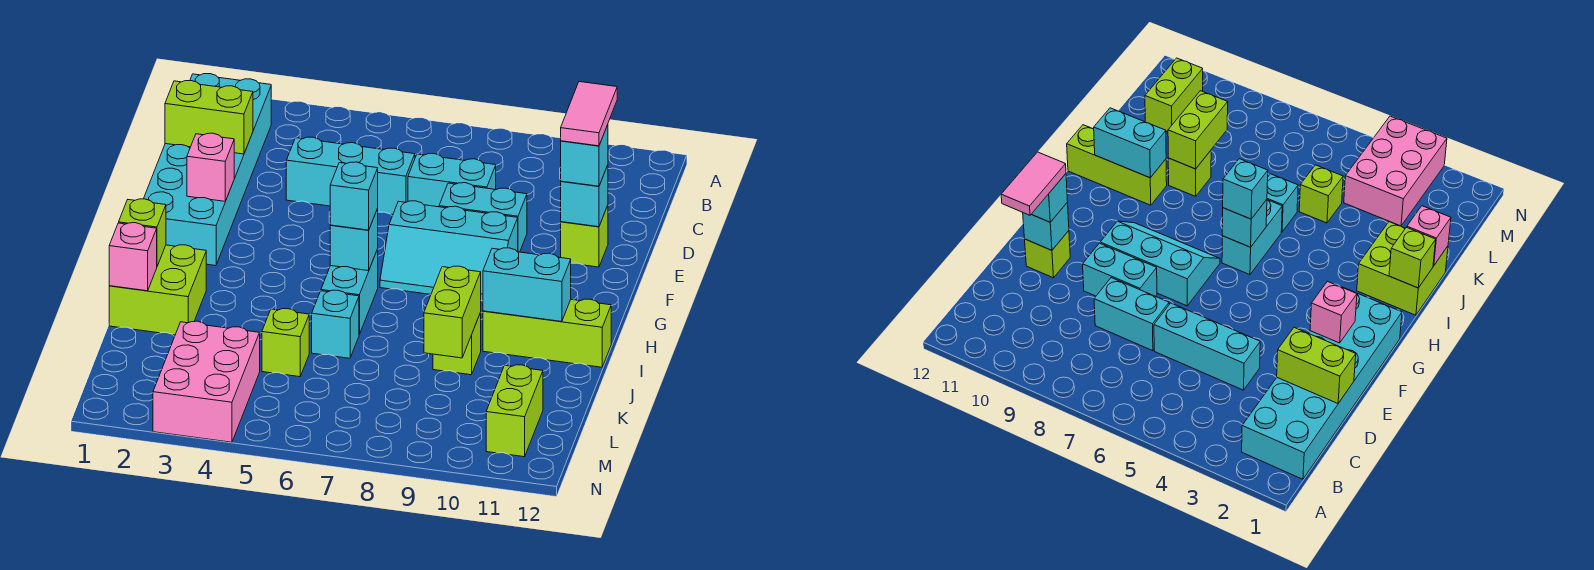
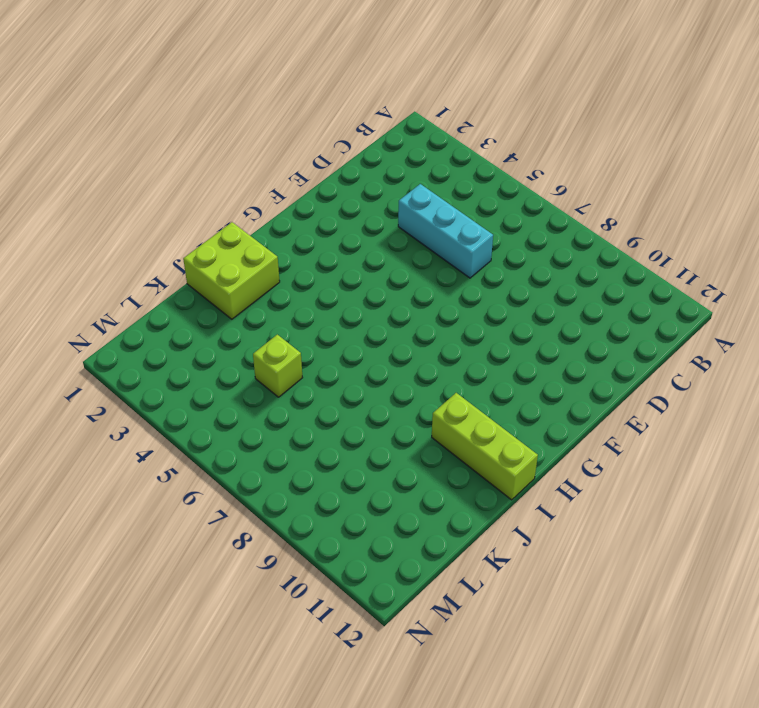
none -> cyan 2x6 brick [144,74,271,266]
none -> cyan 1x2 brick [408,154,496,207]
none -> cyan 1x2 brick [439,183,527,252]

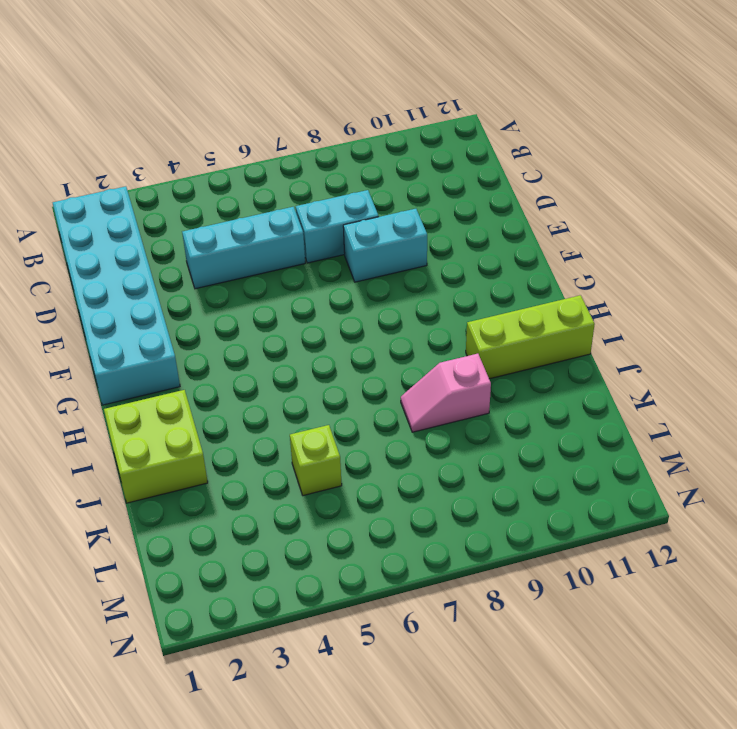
pink 1x2 slope [401,354,491,432] -> lime 1x1 brick [433,313,481,375]
none -> lime 1x1 brick [561,206,608,267]
none -> cyan 2x3 slope [380,201,518,301]
none -> cyan 1x2 brick [321,249,378,334]

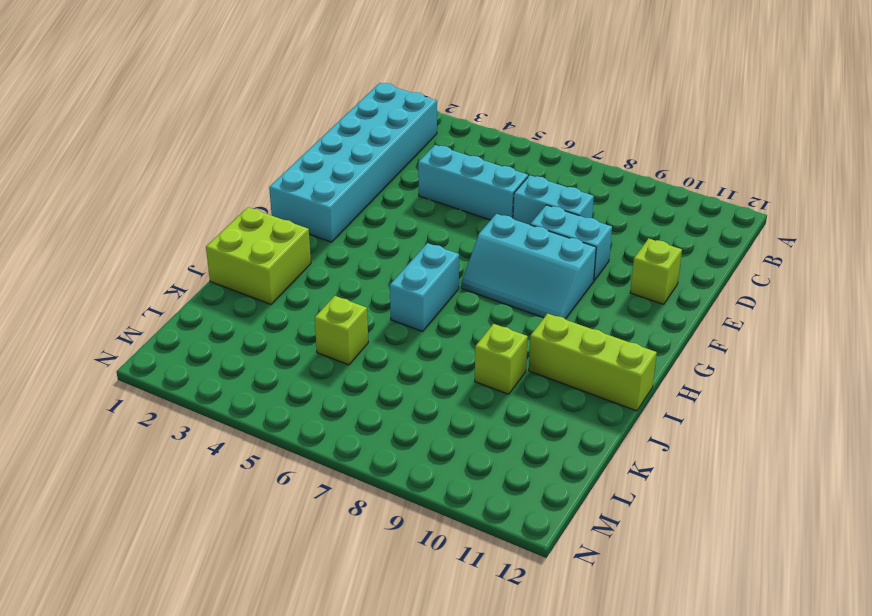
none -> cyan 1x1 brick [312,290,359,358]
none -> pink 2x3 brick [153,321,260,442]
none -> lime 1x2 brick [486,365,543,457]

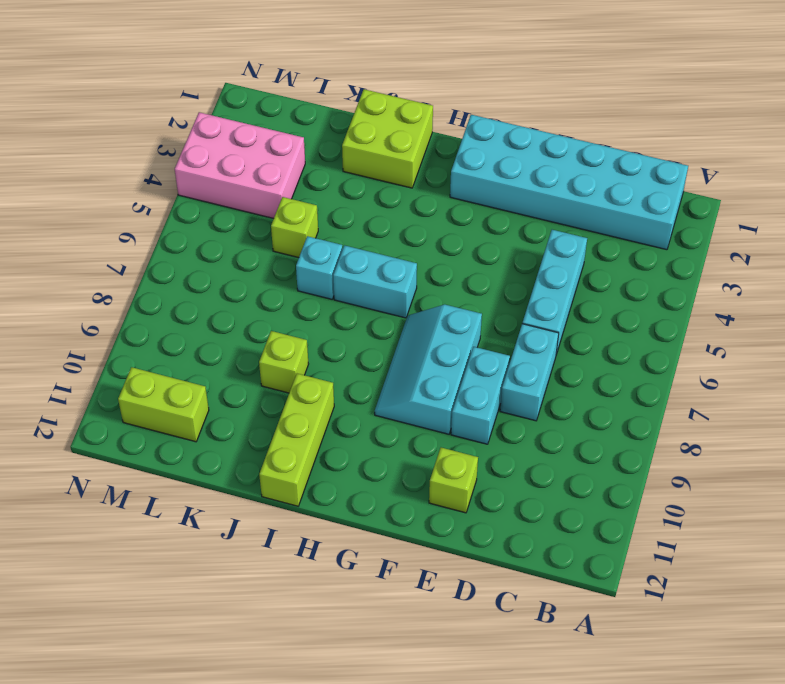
none -> lime 1x2 brick [165,81,253,154]
none -> cyan 1x1 brick [561,165,608,227]
none -> pink 1x1 brick [187,133,234,201]

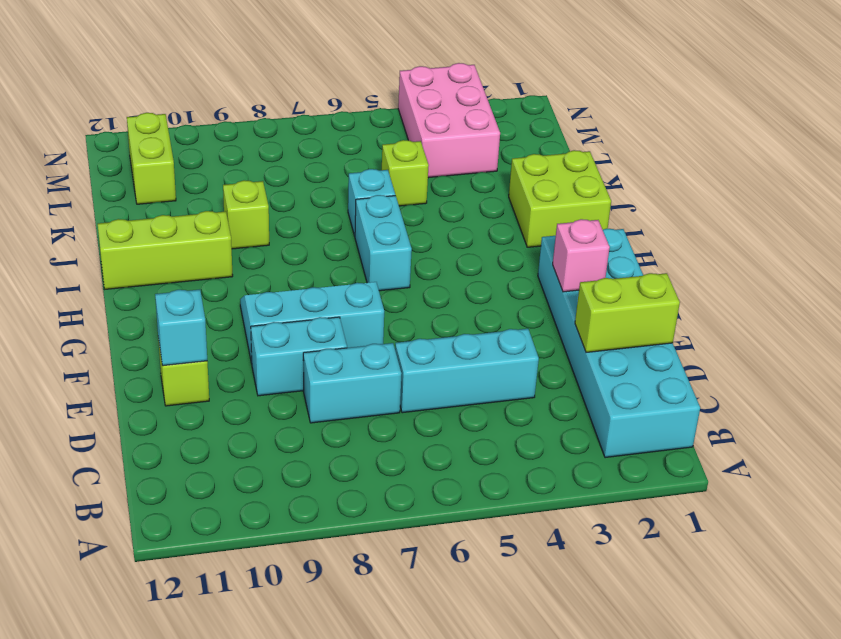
none -> cyan 1x1 brick [330,209,378,271]
none -> lime 1x1 brick [119,199,166,266]
none -> cyan 1x2 brick [483,248,571,322]

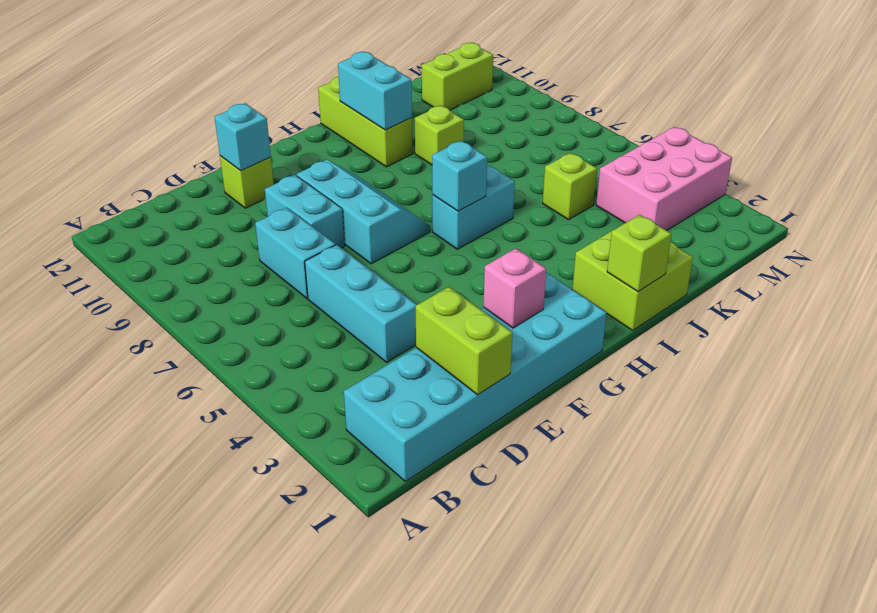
none -> cyan 1x1 brick [312,290,359,358]
none -> pink 1x1 brick [109,223,157,291]
none -> lime 1x2 brick [424,266,481,358]

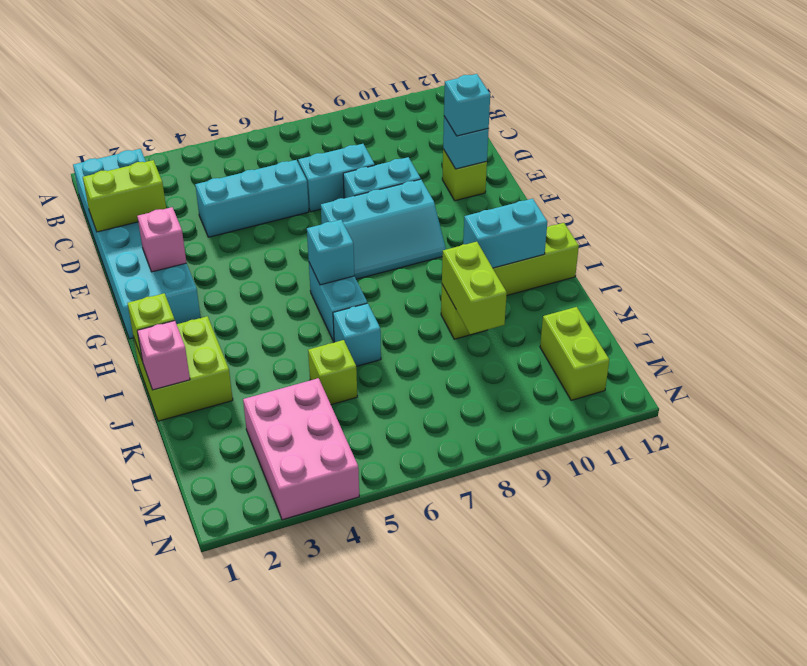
none -> cyan 1x1 brick [330,162,378,230]
none -> pink 1x2 tile [561,82,617,146]

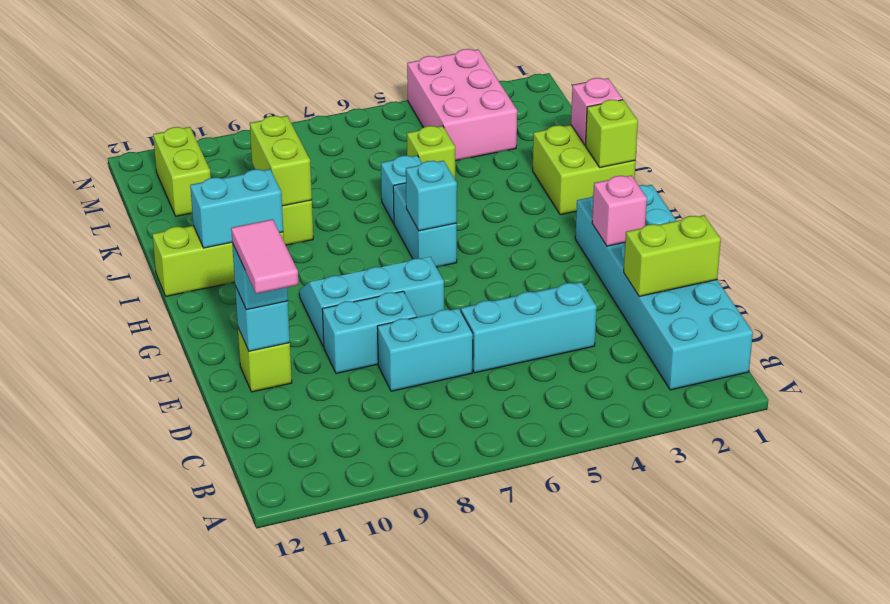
none -> cyan 1x1 brick [330,162,378,230]

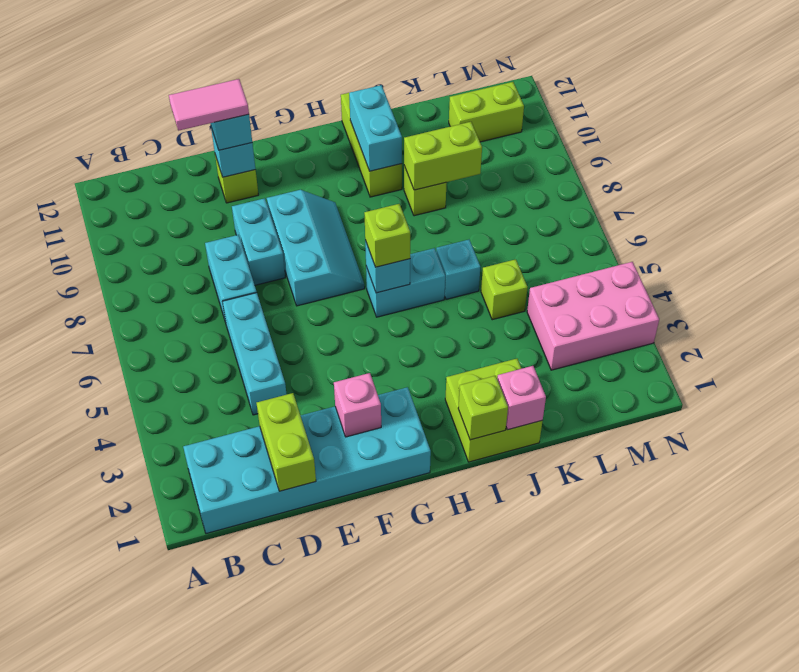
lime 1x1 brick [364,204,410,267] -> cyan 1x1 brick [330,162,378,230]

